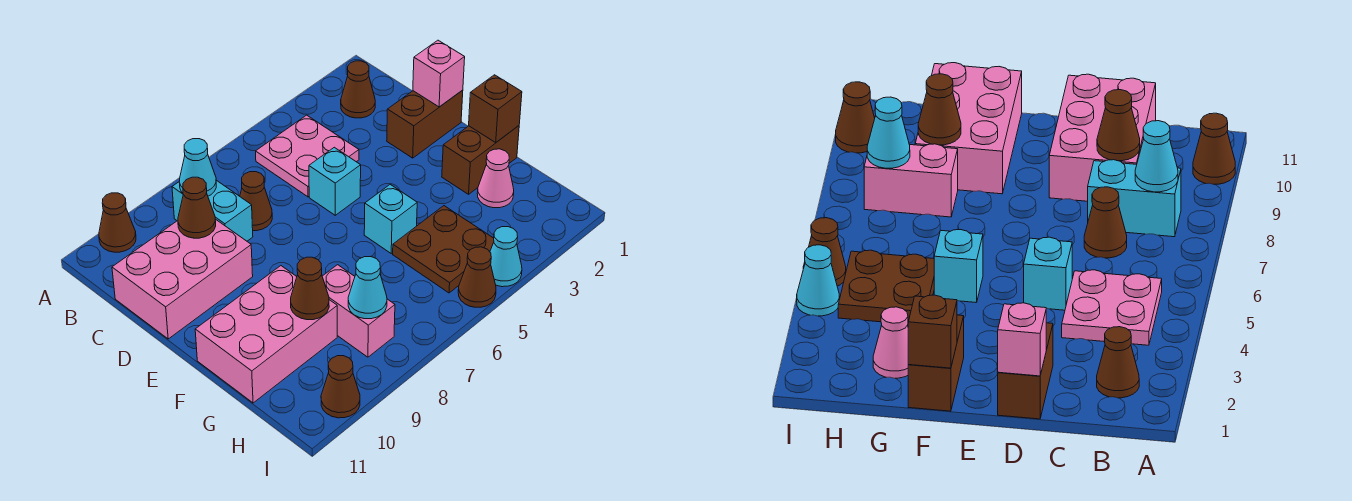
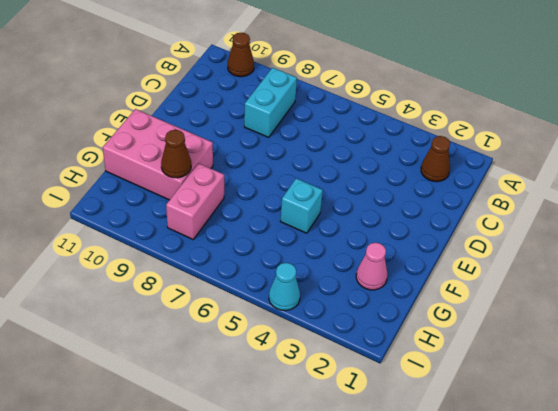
none -> pink 2x2 plate [256,115,359,197]
none -> brown 1x1 cone [240,172,272,231]
none -> pink 2x3 brick [112,219,253,339]

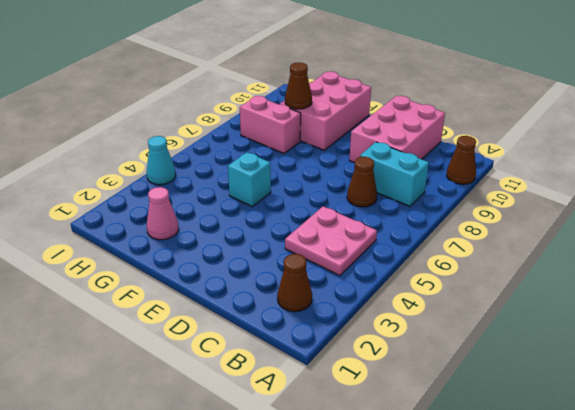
none -> brown 1x2 brick [387,90,463,158]
none -> cyan 1x1 brick [309,147,361,215]
none -> brown 1x2 brick [442,126,519,194]

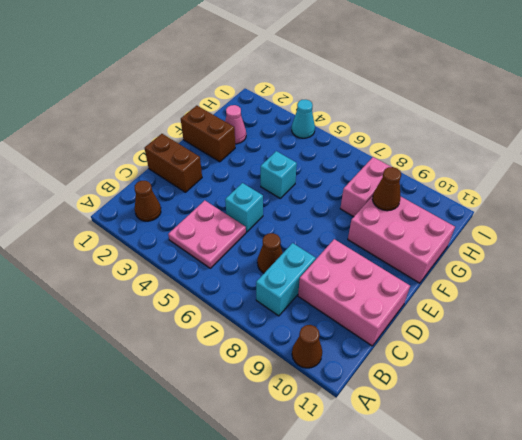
none -> brown 2x2 plate [393,206,494,293]
none -> brown 1x1 cone [458,247,496,307]
none -> brown 1x1 cone [321,356,360,418]

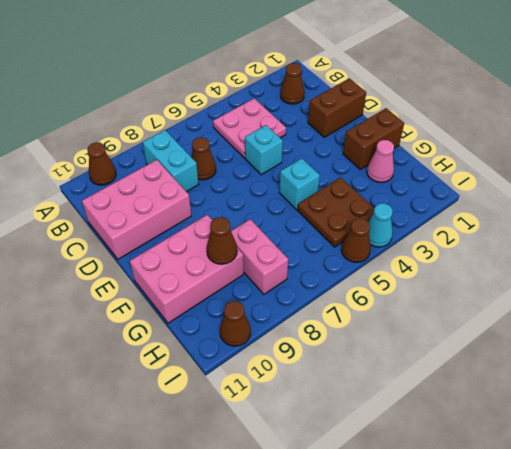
none -> cyan 1x1 cone [179,139,216,196]
none -> brown 1x1 cone [178,177,216,238]
none -> pink 1x1 brick [413,40,465,107]

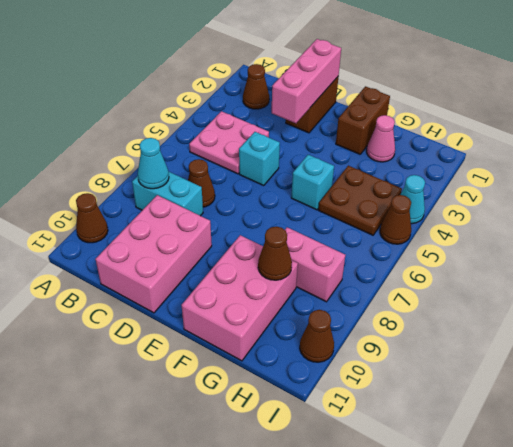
pink 1x3 brick [272,39,341,123] -> pink 1x1 brick [413,40,465,107]
none -> brown 1x1 cone [178,177,216,238]
none -> brown 1x1 brick [469,75,522,142]
none -> cyan 1x1 cone [348,257,387,319]

